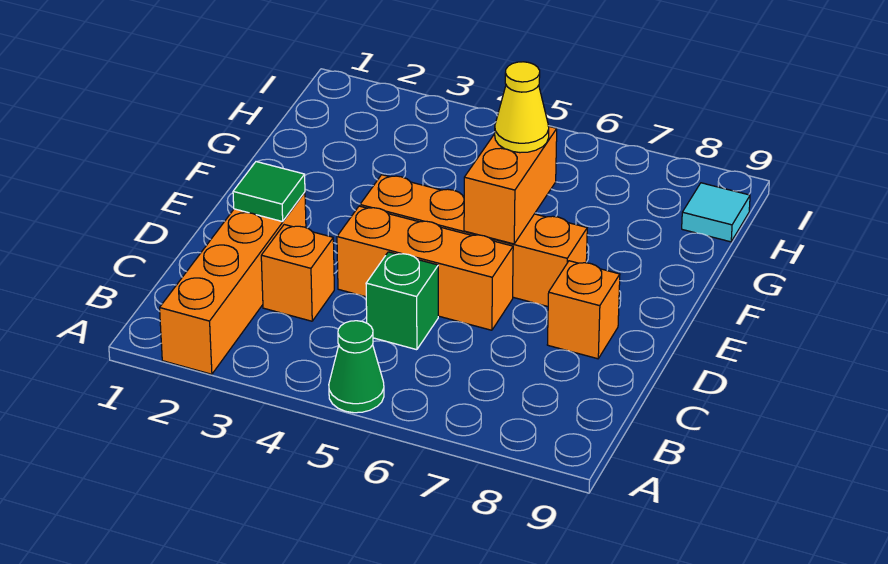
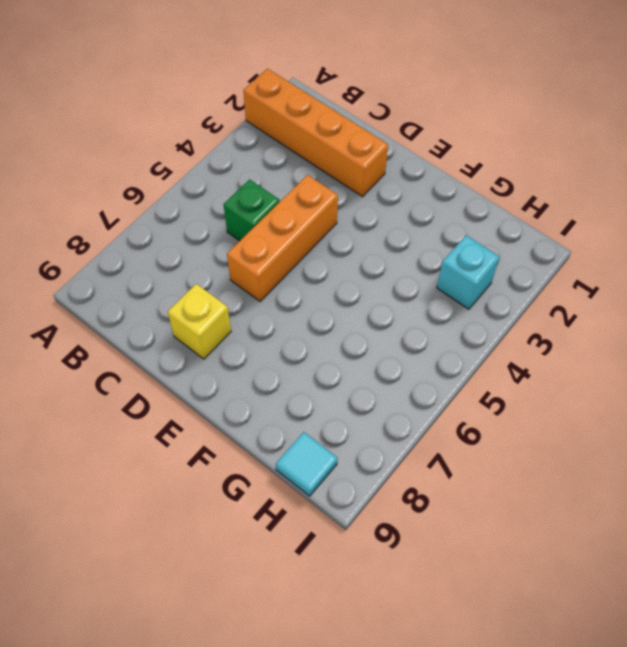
yellow 1x1 brick [168,284,231,359] -> orange 1x1 brick [547,261,620,359]
cyan 1x1 brick [437,235,499,309] -> none
none -> green 1x1 cone [329,321,384,413]
none -> orange 1x1 brick [261,225,334,321]

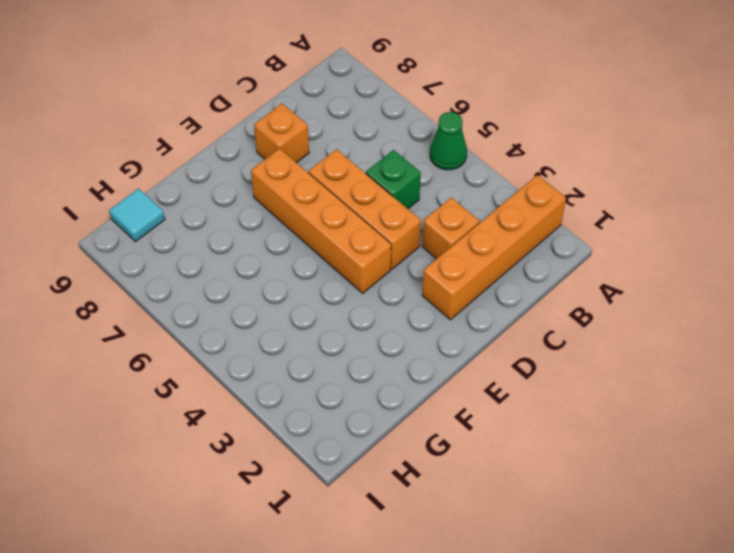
none -> green 1x1 tile [233,162,305,222]
none -> orange 1x2 brick [464,127,557,244]

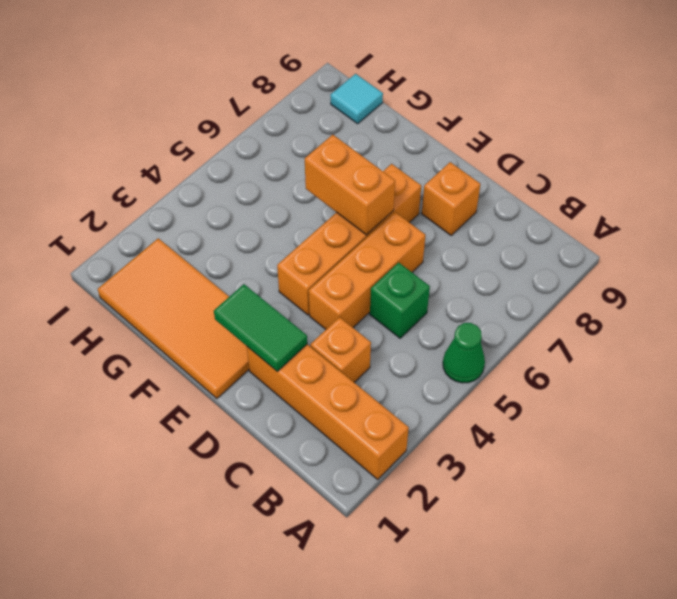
green 1x2 tile [214,284,307,371] -> green 1x1 tile [233,162,305,222]
orange 2x4 tile [98,238,249,398] -> none
none -> yellow 1x1 cone [495,62,549,153]

